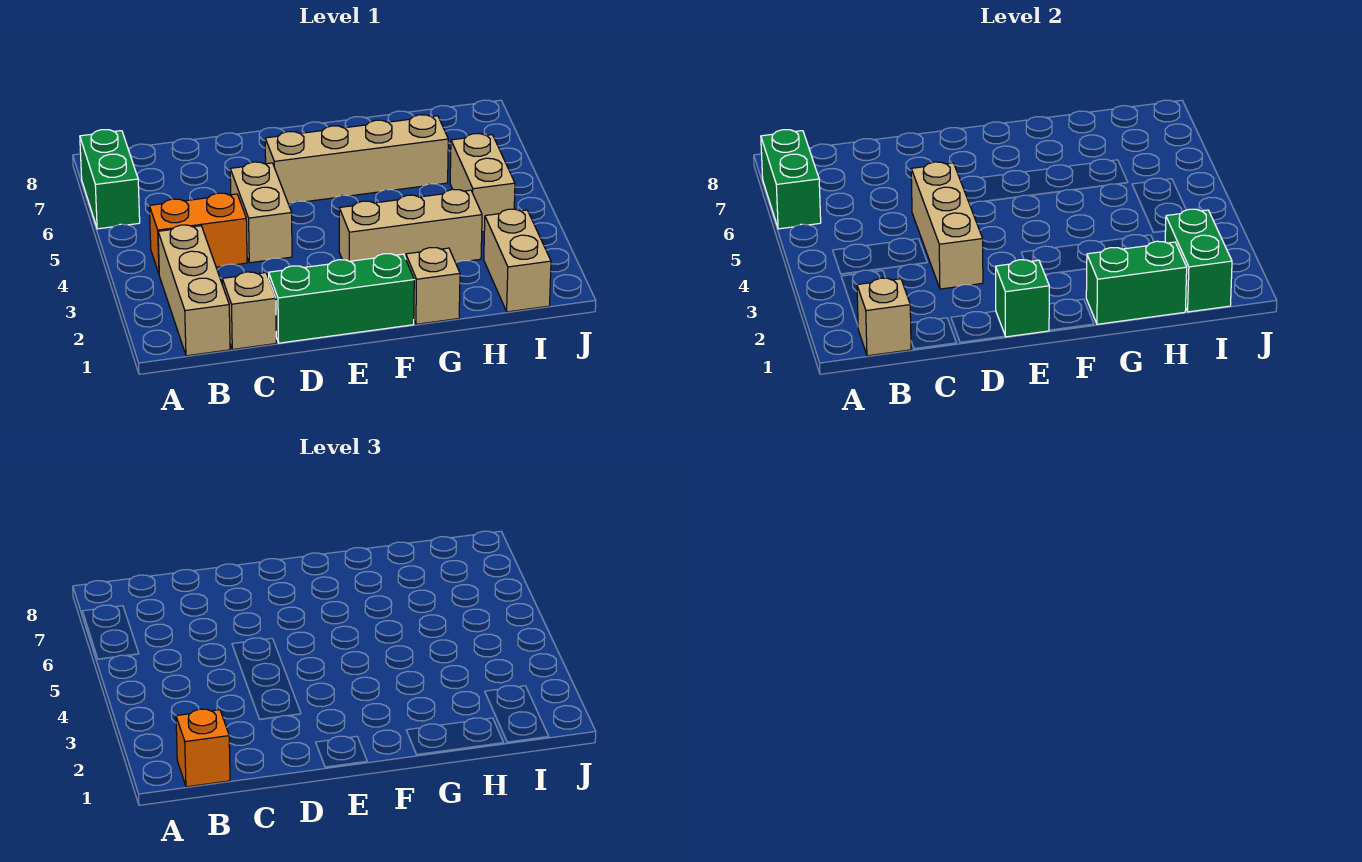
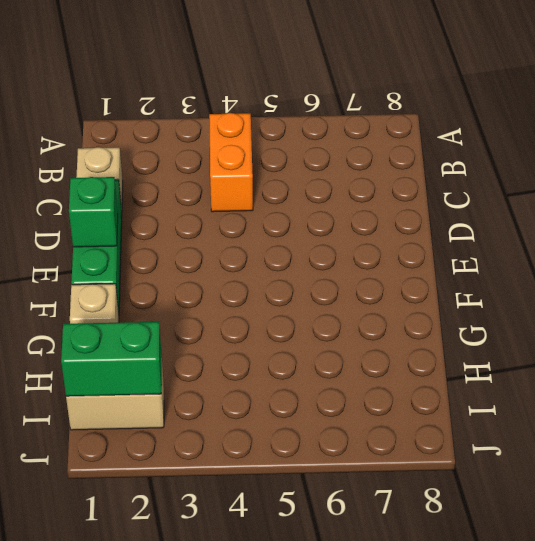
none -> green 1x2 brick [80,130,140,229]
none -> tan 1x3 brick [158,225,230,356]
none -> tan 1x2 brick [230,162,292,263]

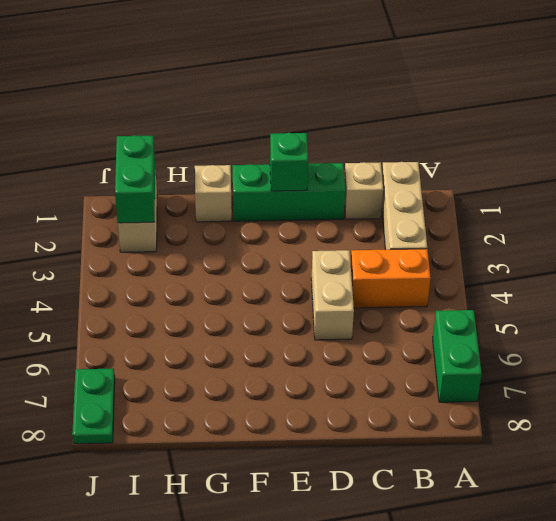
green 1x2 plate [72,369,115,444] -> none
none -> tan 1x4 brick [265,115,448,204]
none -> tan 1x3 brick [339,189,482,263]
none -> tan 1x2 brick [450,134,515,232]

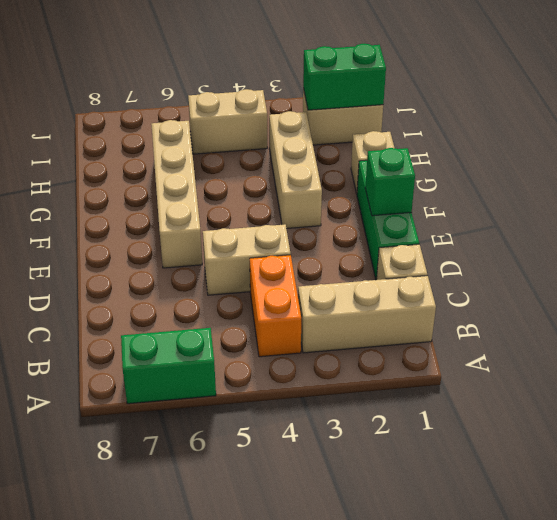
none -> green 1x2 brick [761,130,821,229]
none -> tan 1x1 brick [857,278,911,356]
none -> tan 1x3 brick [911,162,983,289]

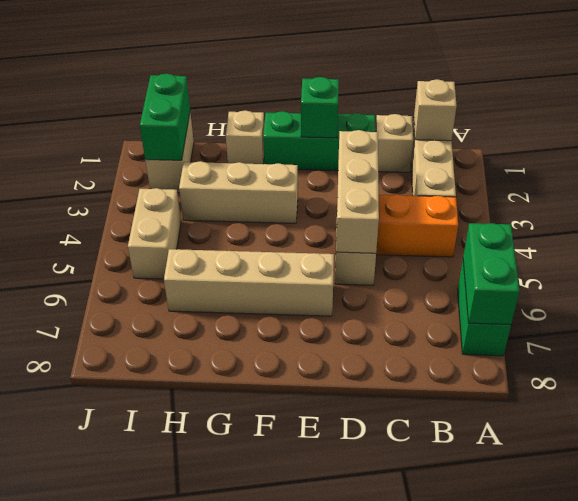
none -> green 1x2 brick [1086,241,1187,324]
none -> orange 1x1 brick [176,709,230,787]

